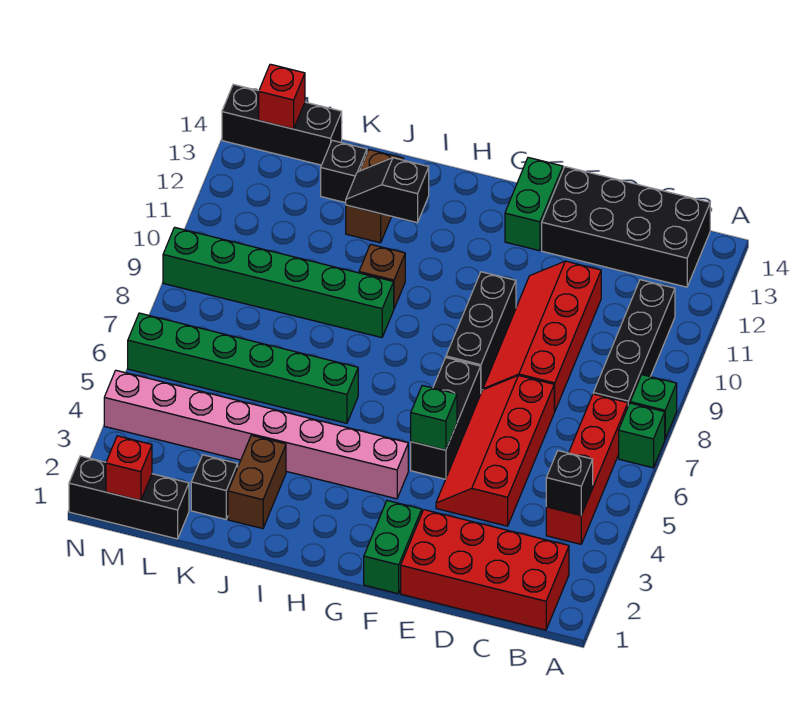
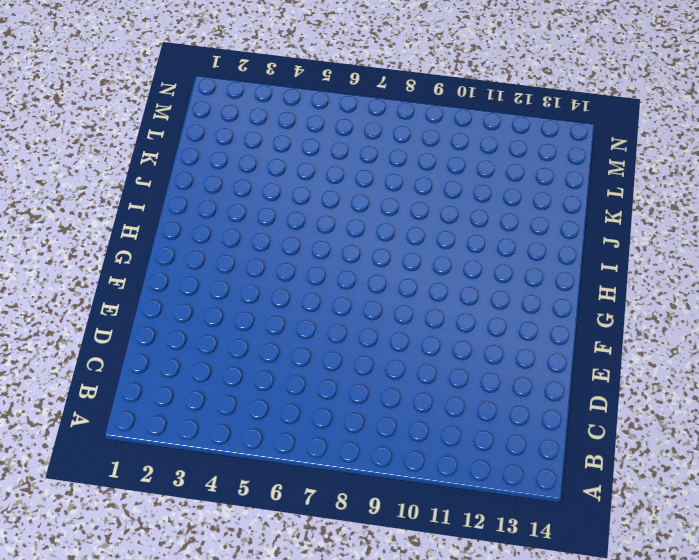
none -> green 1x1 brick [619,403,665,468]
none -> green 1x1 brick [630,375,677,439]
none -> red 2x4 brick [401,510,569,630]

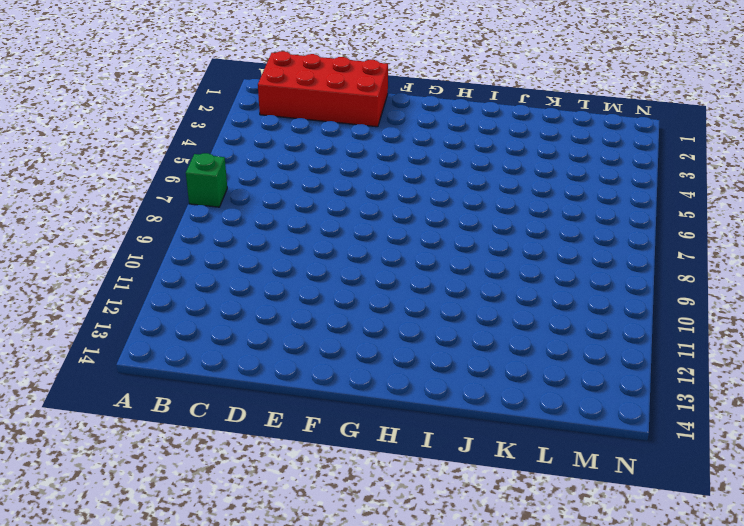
none -> green 1x1 brick [630,375,677,439]
none -> red 1x4 brick [546,394,628,544]
none -> black 1x4 brick [593,280,675,406]

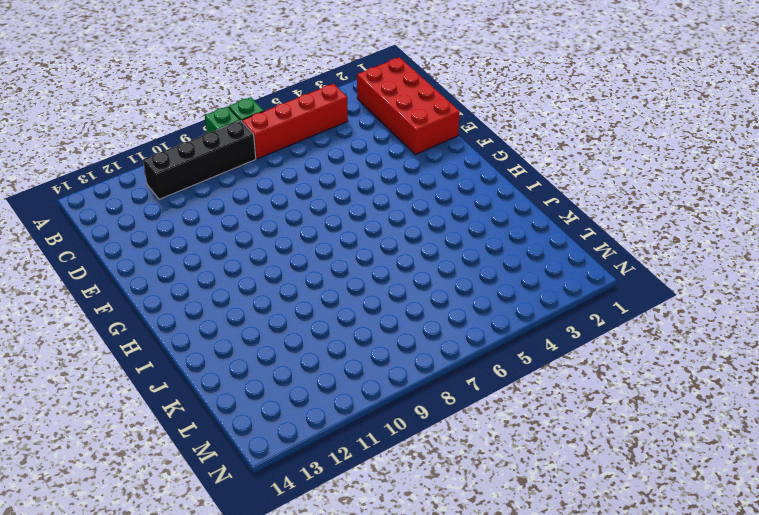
none -> black 2x4 brick [542,167,710,287]
none -> red 2x4 slope [436,376,554,526]
none -> red 2x4 slope [483,261,601,412]

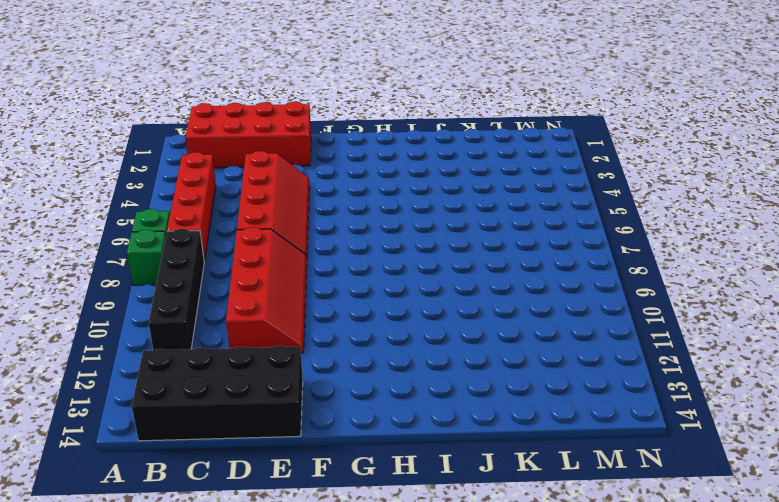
none -> green 1x2 brick [364,501,422,594]
none -> black 1x3 brick [411,358,481,479]
none -> black 1x3 brick [446,272,516,392]

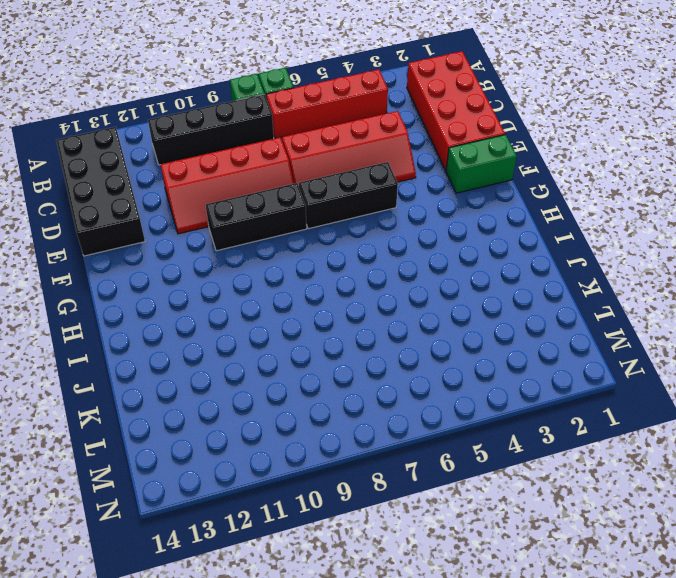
none -> green 1x2 brick [505,158,563,251]
none -> pink 1x8 brick [104,370,408,499]
none -> green 1x6 brick [128,313,358,423]

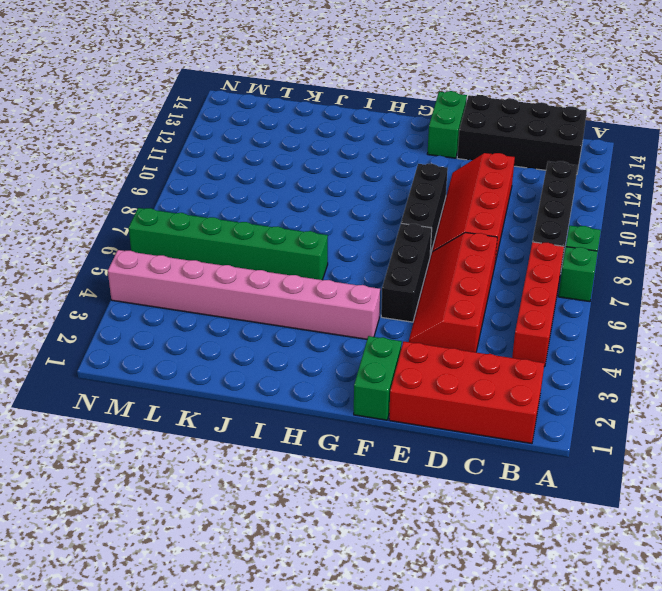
none -> green 1x6 brick [163,227,394,338]
none -> brown 1x1 brick [359,244,405,308]
none -> brown 1x2 brick [228,435,286,529]

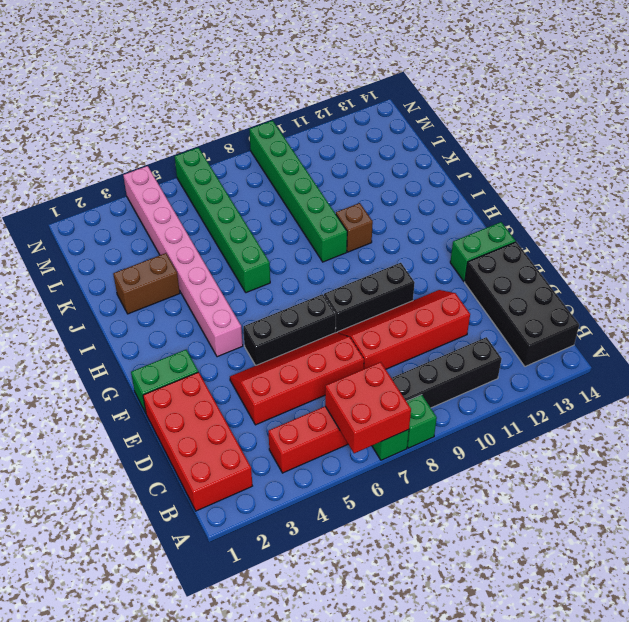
red 2x2 brick [325,362,411,453] -> none
none -> brown 1x2 brick [346,150,404,243]
none -> black 1x1 brick [191,455,238,519]
none -> black 1x1 brick [321,140,367,203]

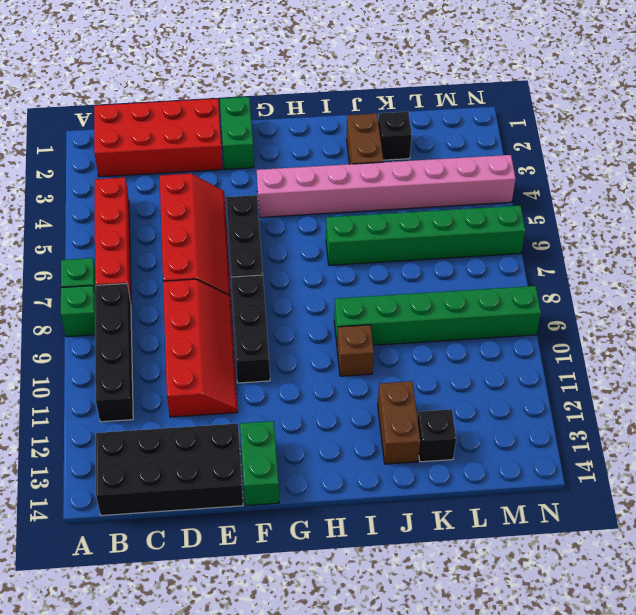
none -> black 1x3 brick [69,456,189,539]
none -> black 1x3 brick [222,84,342,165]
none -> black 1x1 brick [546,451,593,515]

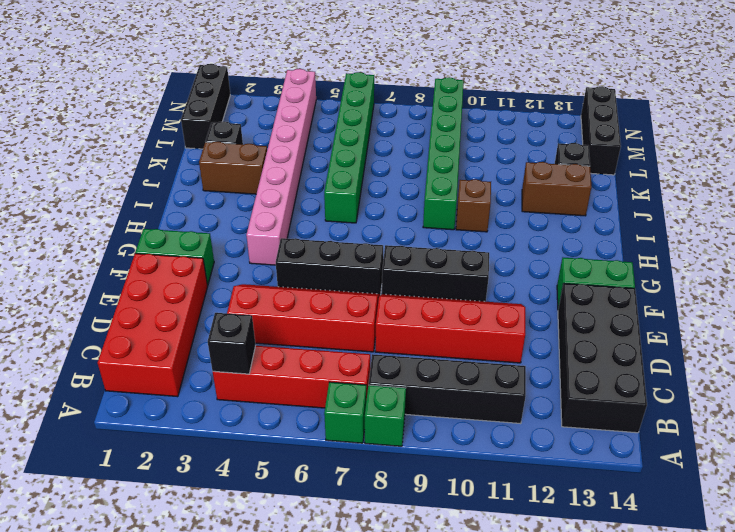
none -> green 1x1 brick [411,385,457,450]
none -> black 1x2 slope [346,158,429,223]
none -> red 1x1 brick [106,436,152,501]

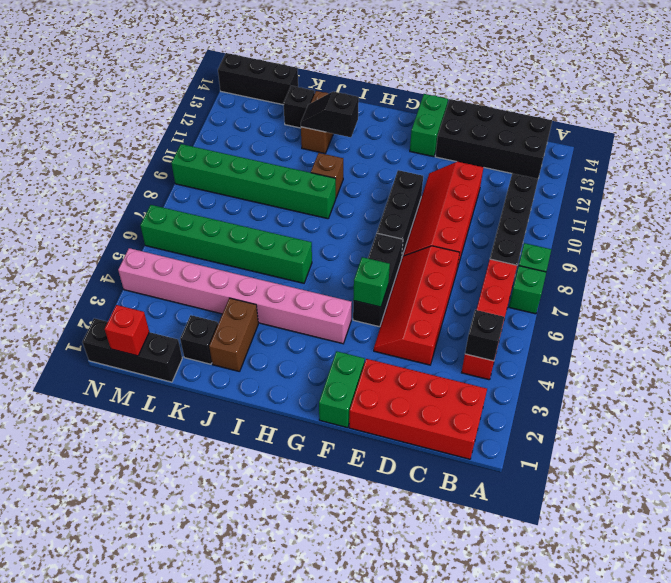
none -> red 1x1 brick [259,64,305,129]

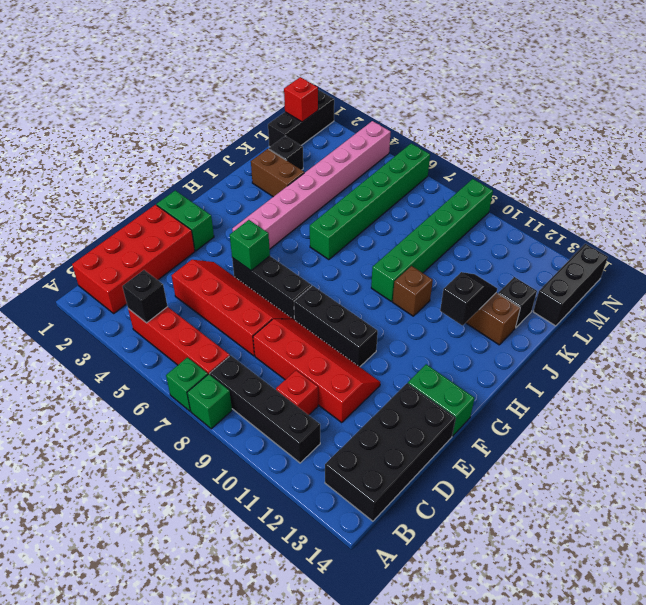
red 1x1 brick [276,370,318,415] -> red 1x1 brick moved to [259,64,305,129]

